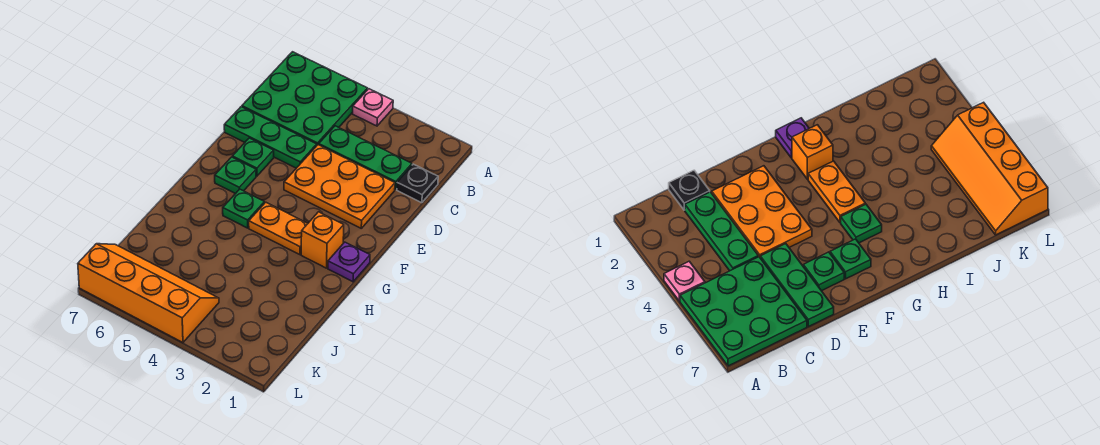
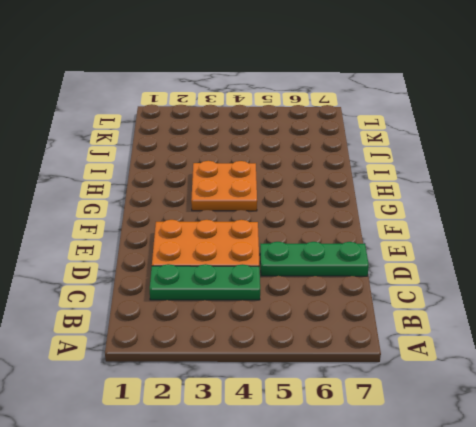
orange 2x2 plate [191,161,257,211] -> orange 1x2 plate [249,202,308,255]
none -> pink 1x1 plate [353,89,393,126]
none -> green 3x3 plate [242,52,367,145]
none -> black 1x1 plate [397,164,438,203]

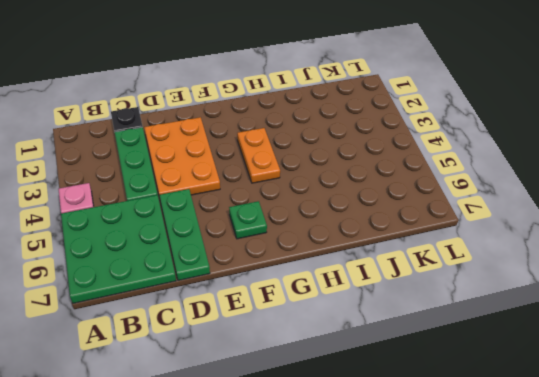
none -> green 1x1 plate [232,138,274,176]
none -> purple 1x1 plate [328,242,370,282]
none -> orange 1x1 brick [301,212,344,268]

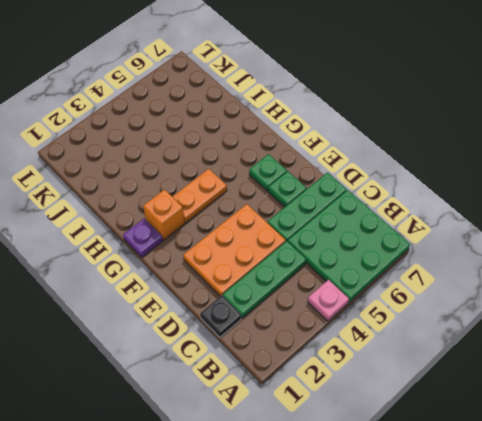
none -> green 1x1 plate [223,189,264,228]
none -> orange 2x4 slope [78,244,219,343]

